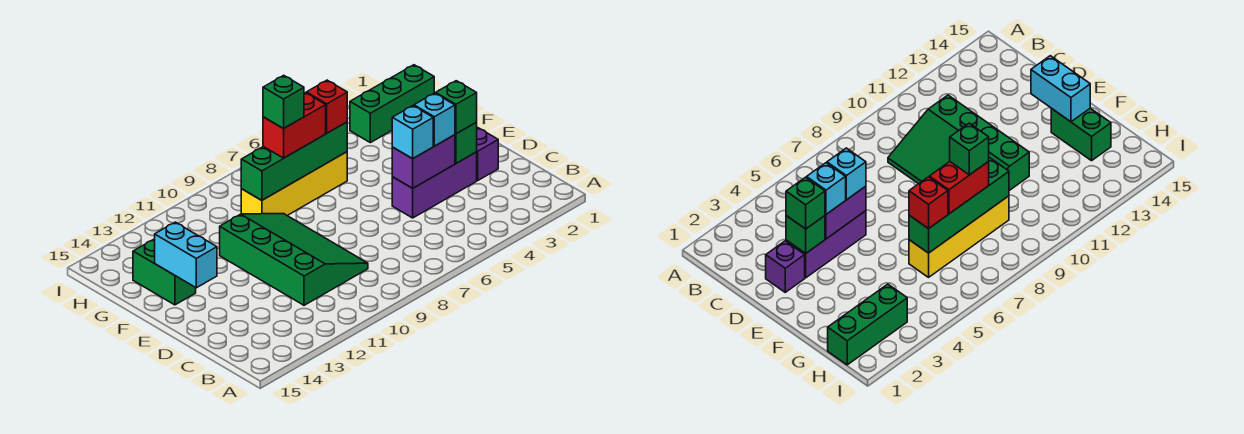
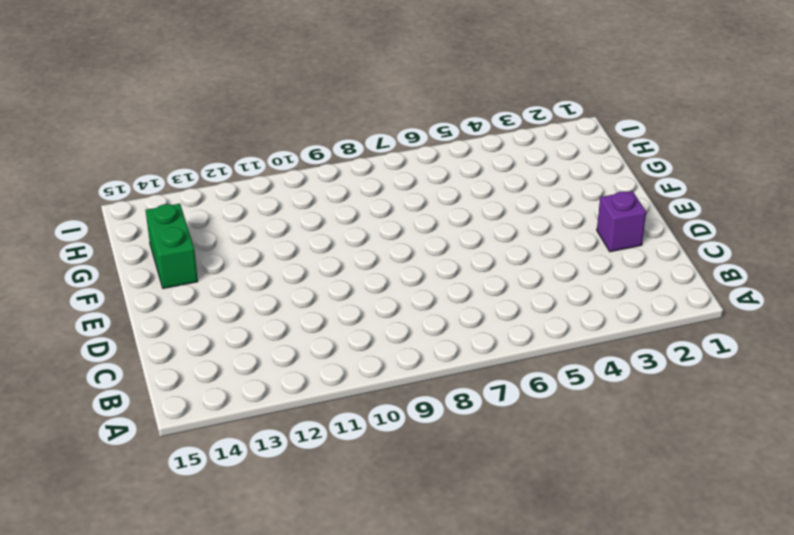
none -> green 3x4 slope [220,213,368,305]
none -> purple 1x3 brick [392,152,477,218]
none -> yellow 1x4 brick [241,152,347,215]

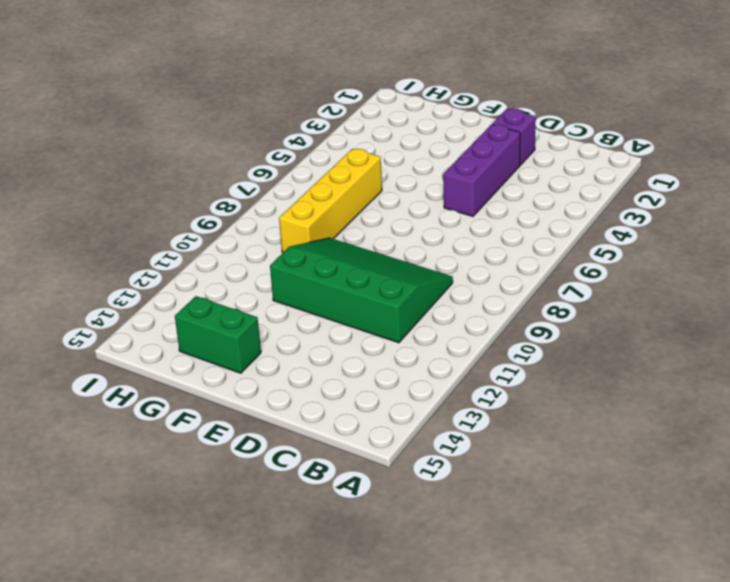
none -> green 1x3 brick [350,65,434,143]
none -> green 1x1 brick [455,123,477,163]
none -> purple 1x2 brick [392,135,455,188]

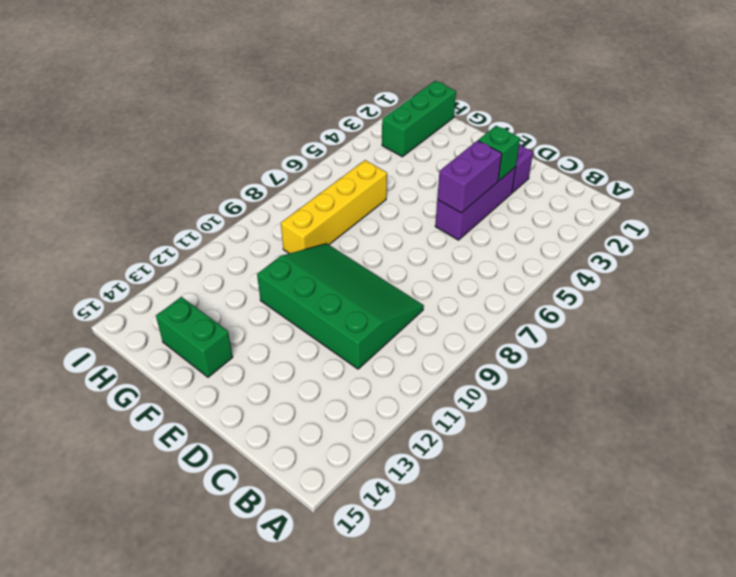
none -> cyan 1x2 brick [155,222,217,288]
none -> green 1x4 brick [241,122,347,200]
none -> green 1x1 brick [436,81,477,134]

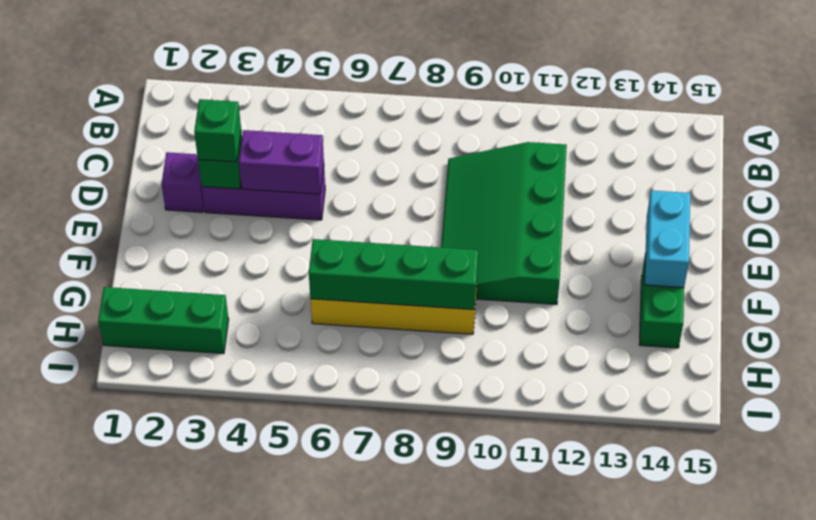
none -> cyan 1x1 brick [414,93,455,146]
none -> cyan 1x1 brick [392,106,433,159]
none -> red 1x1 brick [306,80,347,133]

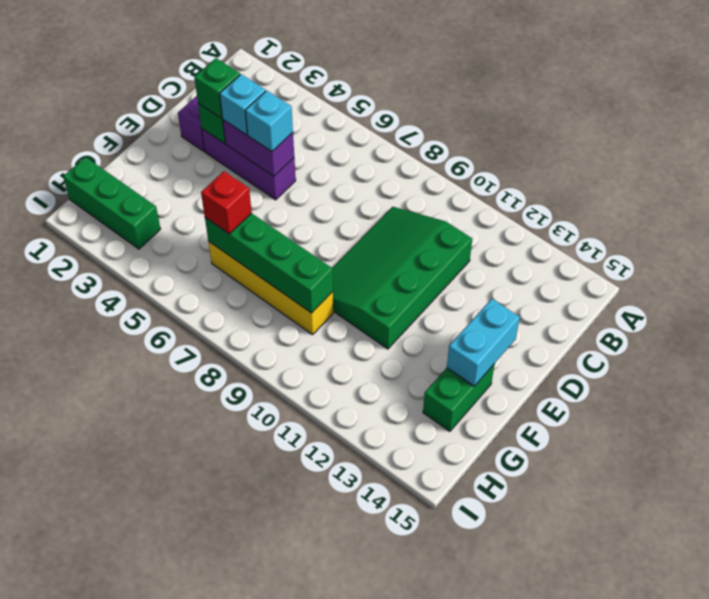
none -> red 1x2 brick [263,93,326,158]
none -> green 1x1 brick [263,75,304,129]

